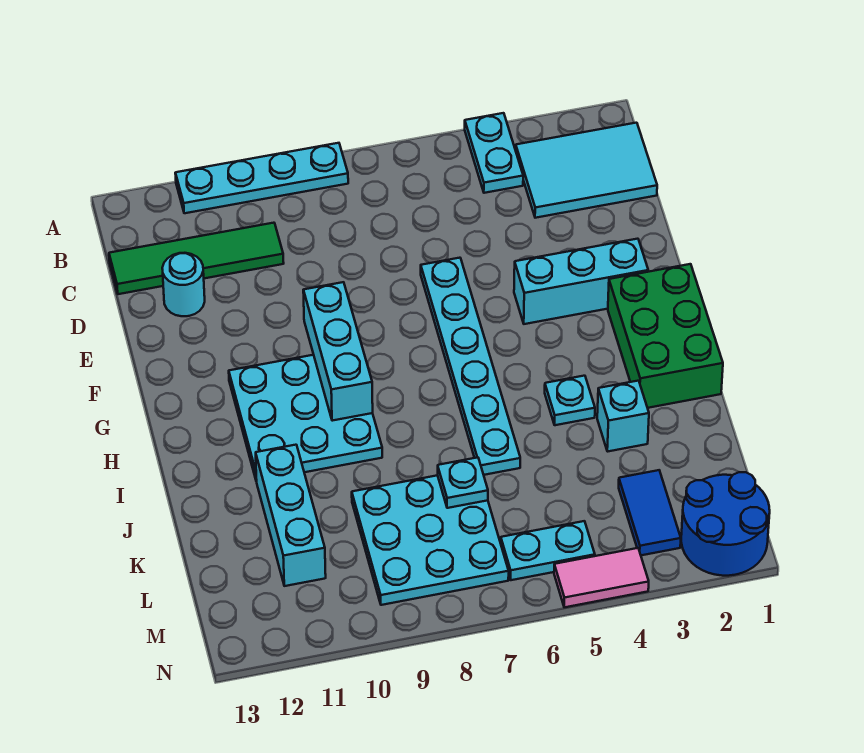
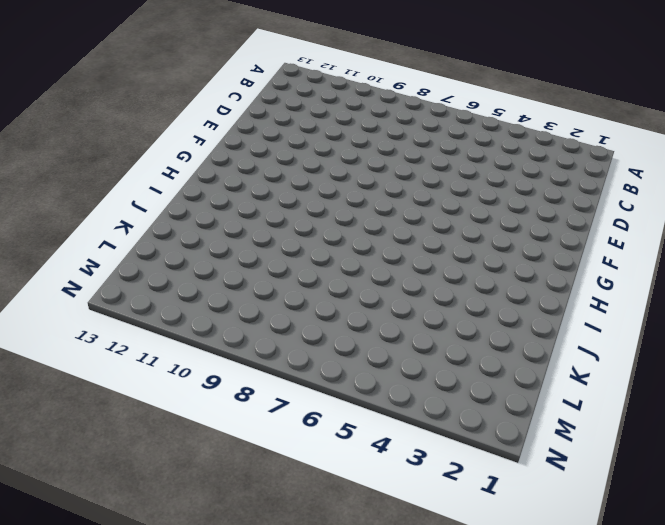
none -> cyan 1x2 plate [465,113,523,193]
none -> cyan 1x4 plate [175,143,348,213]
none -> cyan 2x3 tile [516,123,657,218]

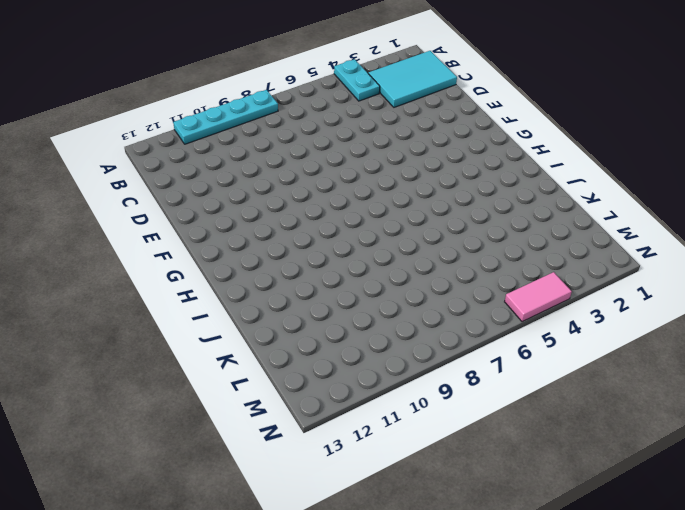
none -> green 1x4 tile [109,223,284,294]
none -> cyan 1x1 round brick [162,253,205,316]
none -> cyan 1x6 plate [421,258,520,475]

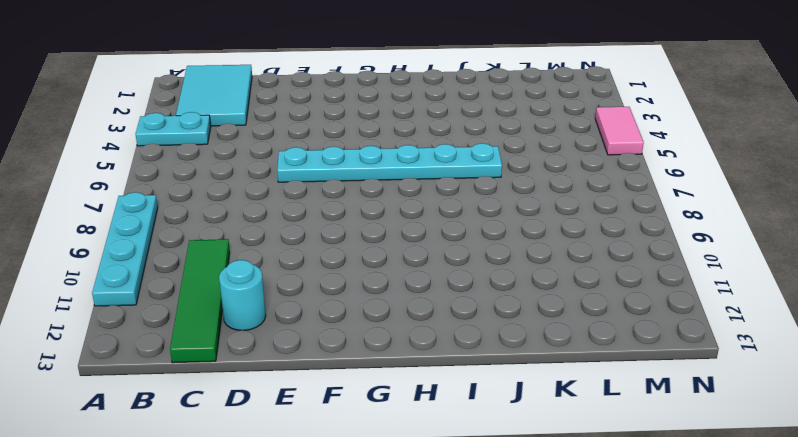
none -> cyan 1x3 brick [514,239,648,324]
none -> green 2x3 brick [608,264,723,408]
none -> cyan 3x3 plate [229,355,382,481]

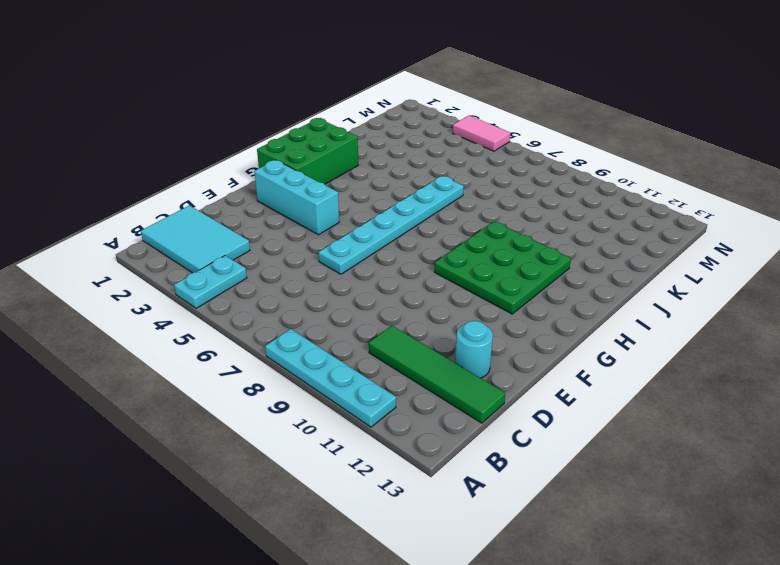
green 3x3 plate [434,222,571,314] -> cyan 3x3 plate [229,355,382,481]
none -> cyan 1x1 plate [545,376,595,425]
none -> cyan 1x1 brick [597,381,649,451]
none -> cyan 1x3 brick [256,445,326,586]

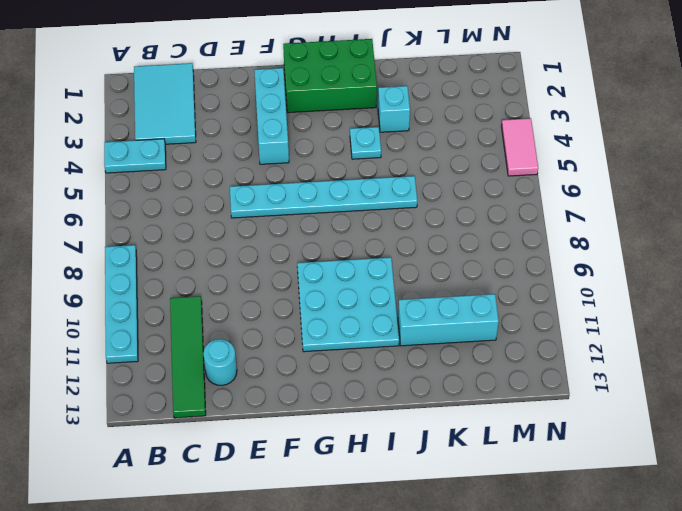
none -> cyan 3x3 plate [352,475,509,605]
none -> blue 1x2 tile [619,470,681,555]
none -> blue 2x2 round brick [681,472,770,576]

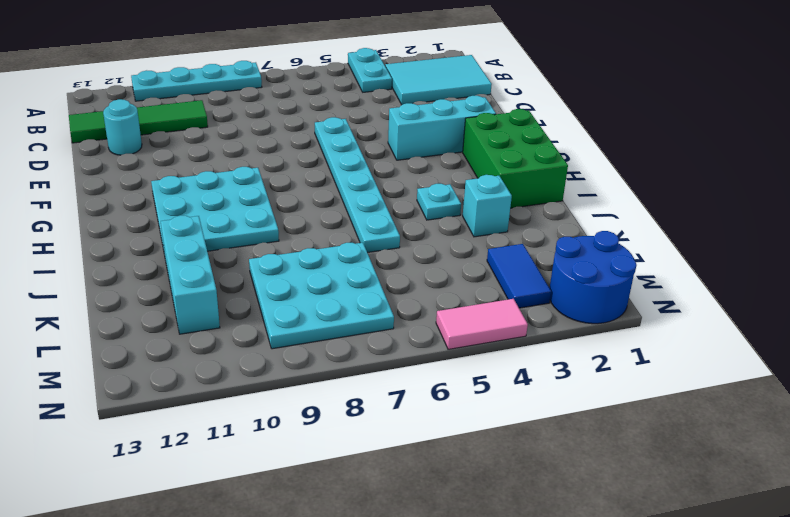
none -> cyan 1x2 plate [501,521,595,580]
none -> cyan 1x3 brick [303,282,373,421]
none -> cyan 1x1 plate [438,457,488,508]

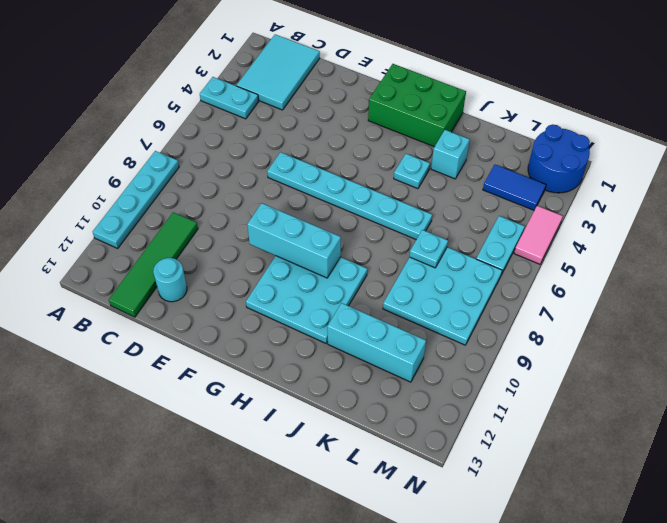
none -> cyan 1x3 brick [514,239,648,324]

